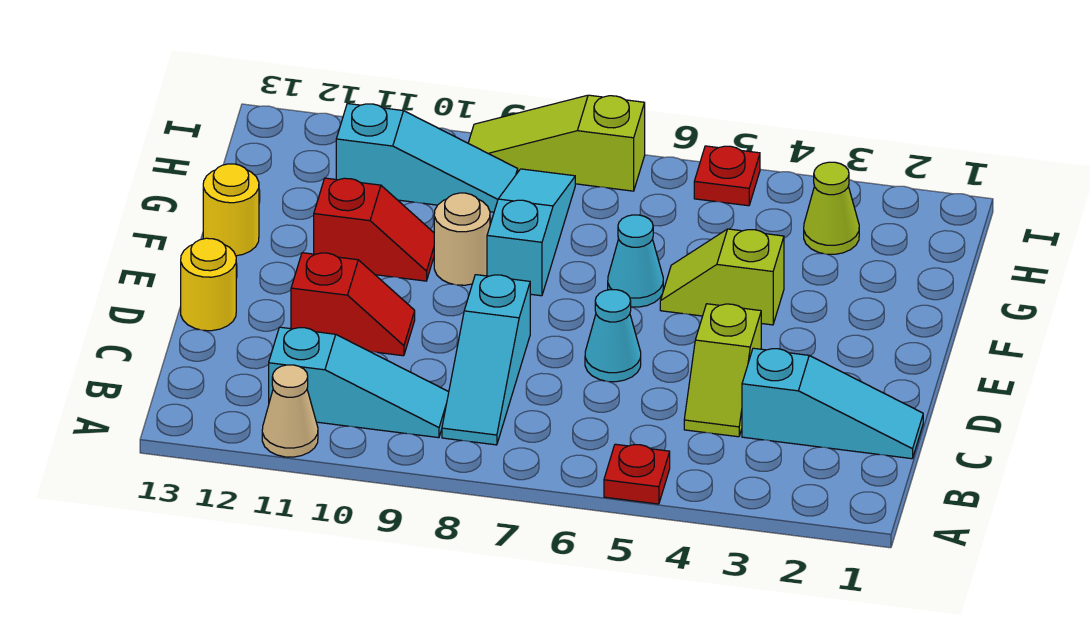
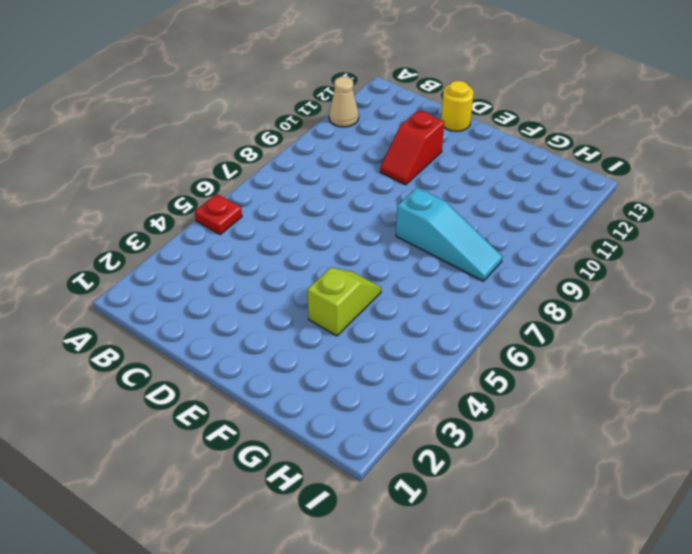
none -> cyan 1x3 slope [442,275,530,445]
none -> cyan 1x3 slope [269,327,449,438]
none -> cyan 1x3 slope [742,348,923,459]

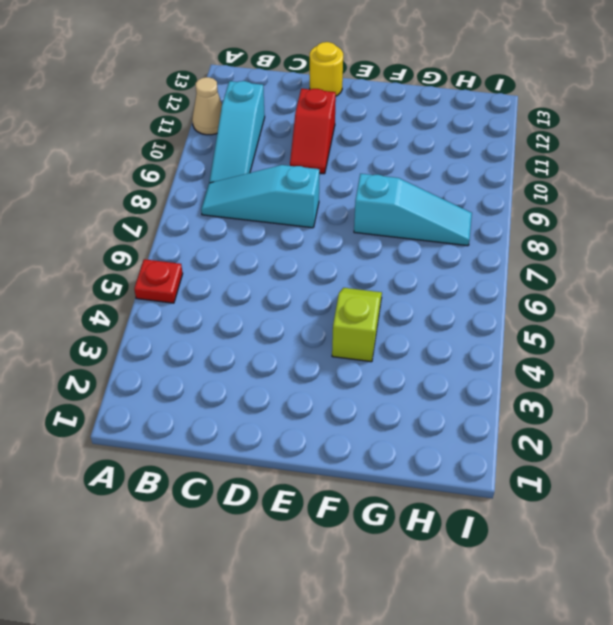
none -> cyan 1x3 slope [742,348,923,459]
none -> lime 1x2 slope [684,304,761,437]
none -> cyan 1x1 cone [585,290,641,382]

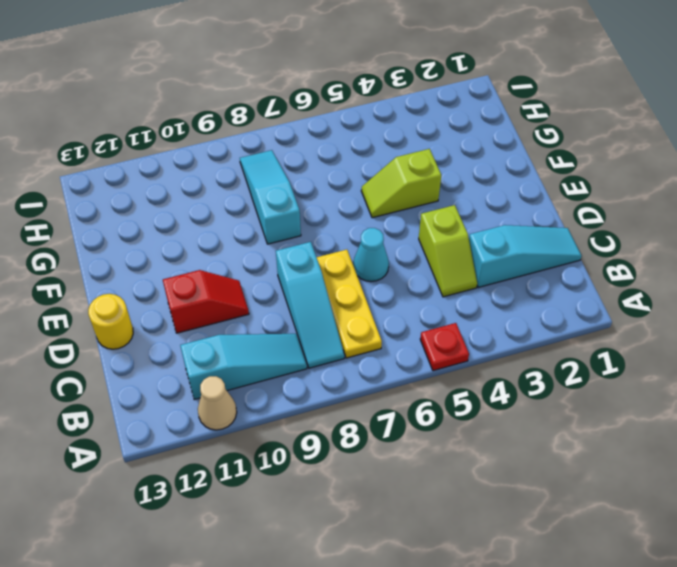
yellow 1x3 plate [317,250,382,358] -> none
none -> cyan 1x1 cone [608,215,663,307]
none -> tan 1x1 round brick [434,193,490,285]
none -> red 1x2 slope [314,178,434,281]

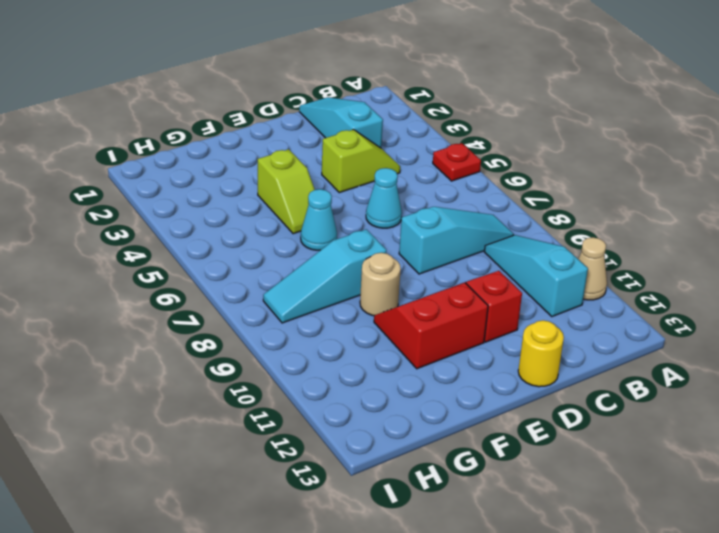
red 2x2 slope [374,283,488,369] -> red 1x2 slope [314,178,434,281]
none -> yellow 1x1 round brick [203,164,259,256]
none -> lime 1x1 cone [804,162,859,254]
none -> cyan 1x3 slope [336,104,518,212]

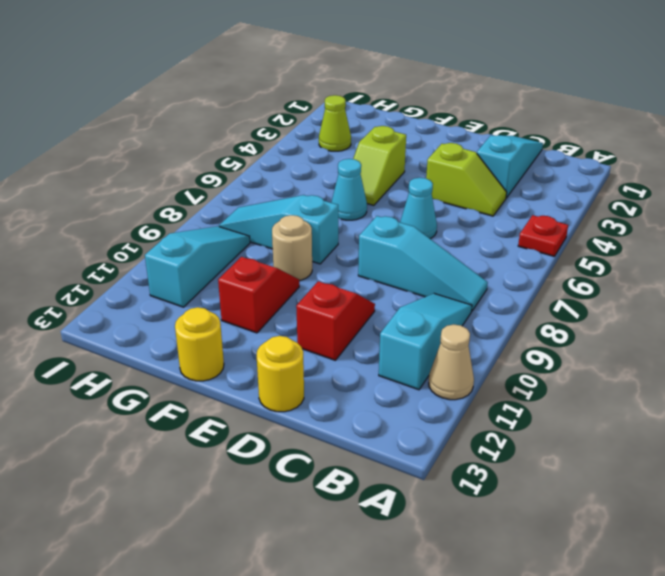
none -> red 1x1 plate [694,146,760,206]
none -> lime 1x3 slope [468,95,645,191]

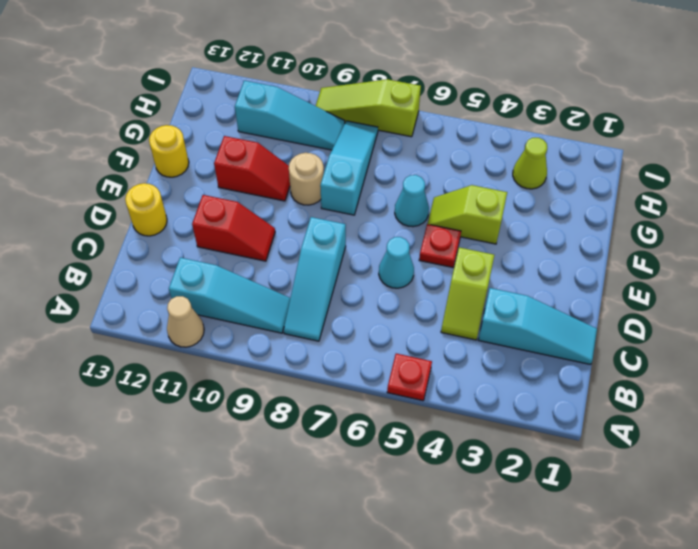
red 1x1 plate [419,224,461,267] -> red 1x1 plate moved to [694,146,760,206]

